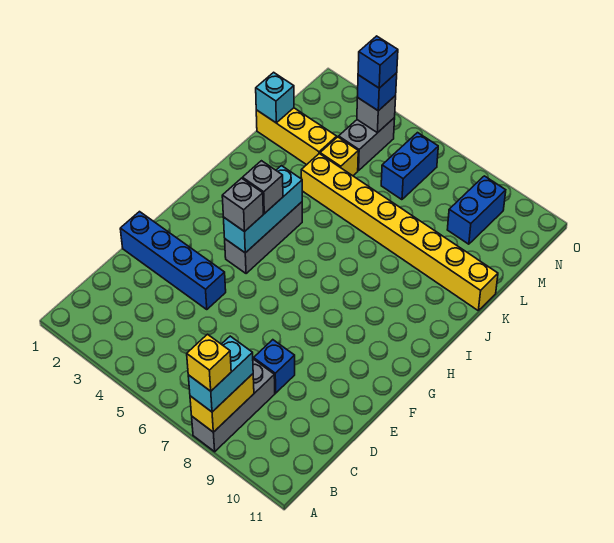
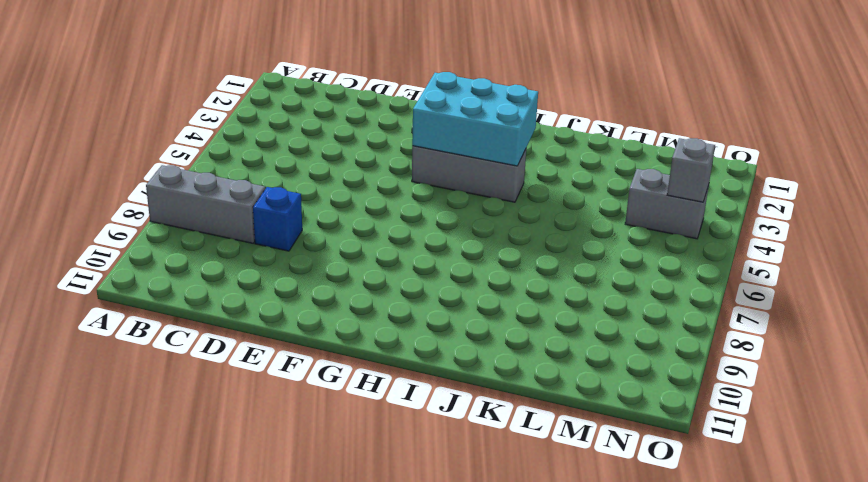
cyan 2x3 brick [412,72,538,166] -> cyan 1x3 brick [223,166,302,253]
none -> blue 1x4 brick [120,212,226,310]
none -> yellow 1x8 brick [301,154,498,310]
none -> yellow 1x3 brick [256,108,337,165]

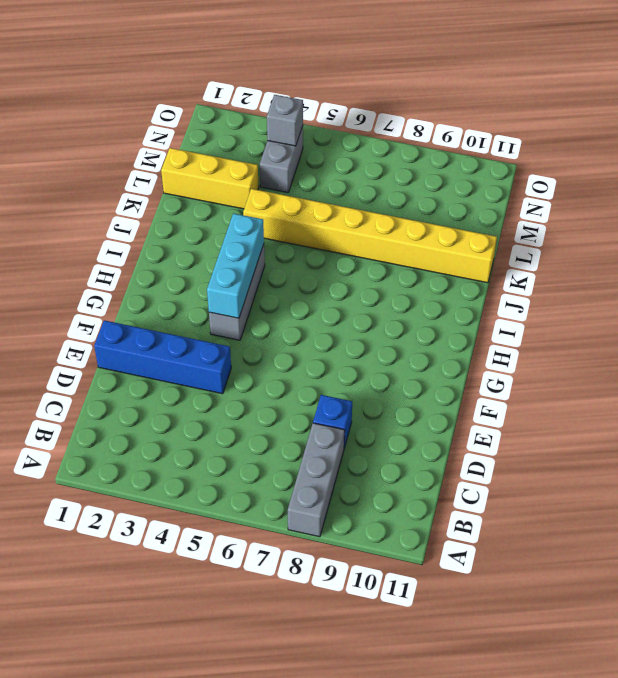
none -> yellow 1x1 brick [320,137,358,176]
none -> blue 1x2 brick [381,133,438,200]
none -> blue 1x2 brick [447,176,506,244]

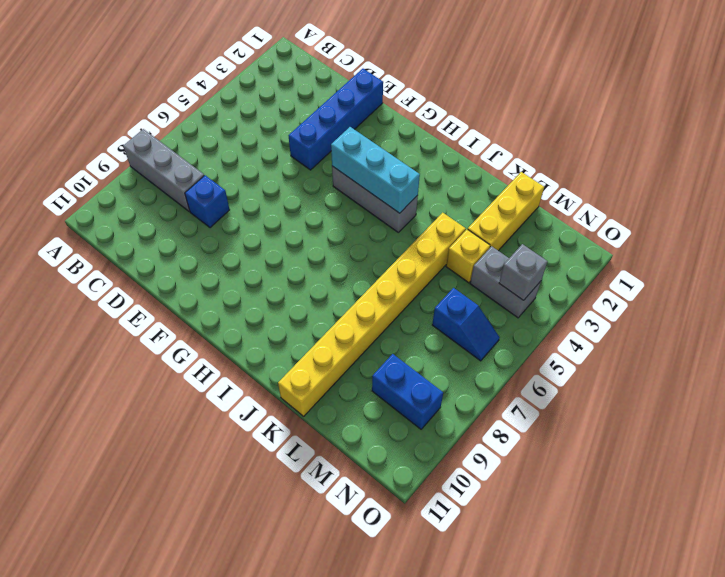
blue 1x2 slope [432,288,500,361] -> blue 1x2 brick [381,133,438,200]
none -> yellow 1x2 brick [190,374,254,432]
none -> cyan 1x1 brick [256,72,294,123]
none -> cyan 1x2 brick [188,336,253,412]

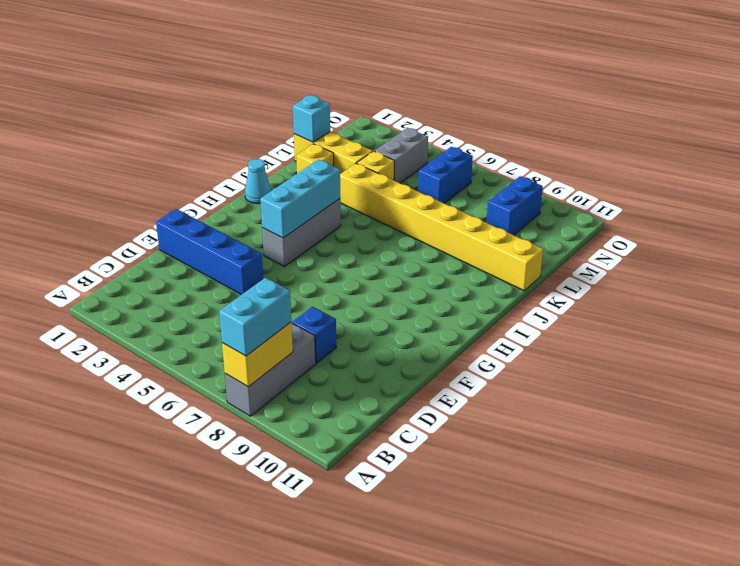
cyan 1x1 cone [245,159,271,204] -> none
yellow 1x1 brick [296,144,334,174] -> yellow 1x1 brick moved to [187,334,231,391]
none -> grey 1x1 brick [357,96,396,133]
none -> grey 1x1 brick [222,178,263,232]
none -> grey 1x1 brick [243,161,283,214]

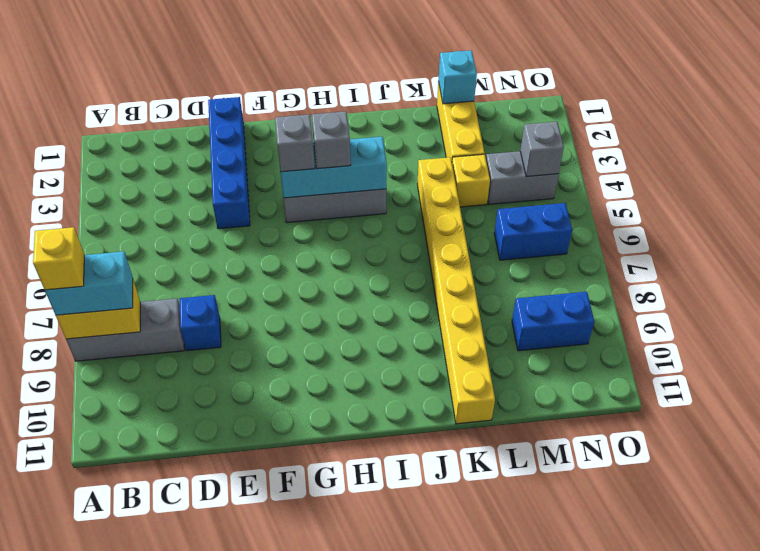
none -> blue 1x1 brick [358,73,397,111]
none -> blue 1x1 brick [358,36,398,88]

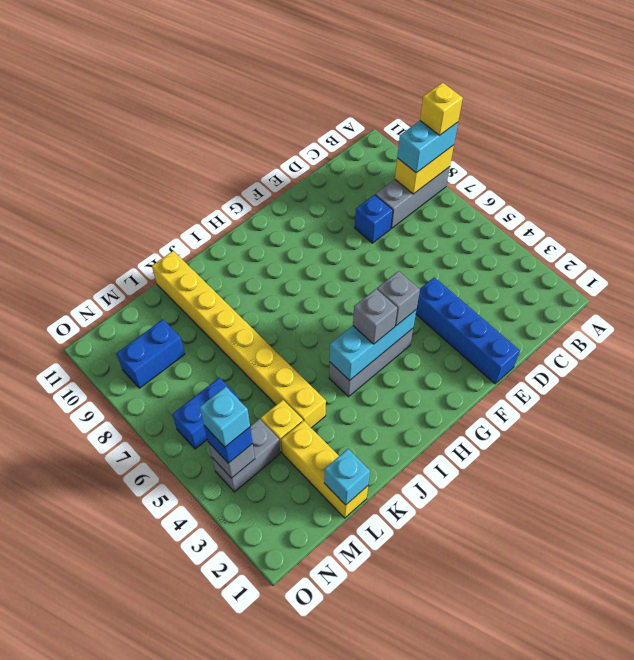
cyan 1x1 brick [200,387,250,447] -> blue 1x1 brick [358,36,398,88]

